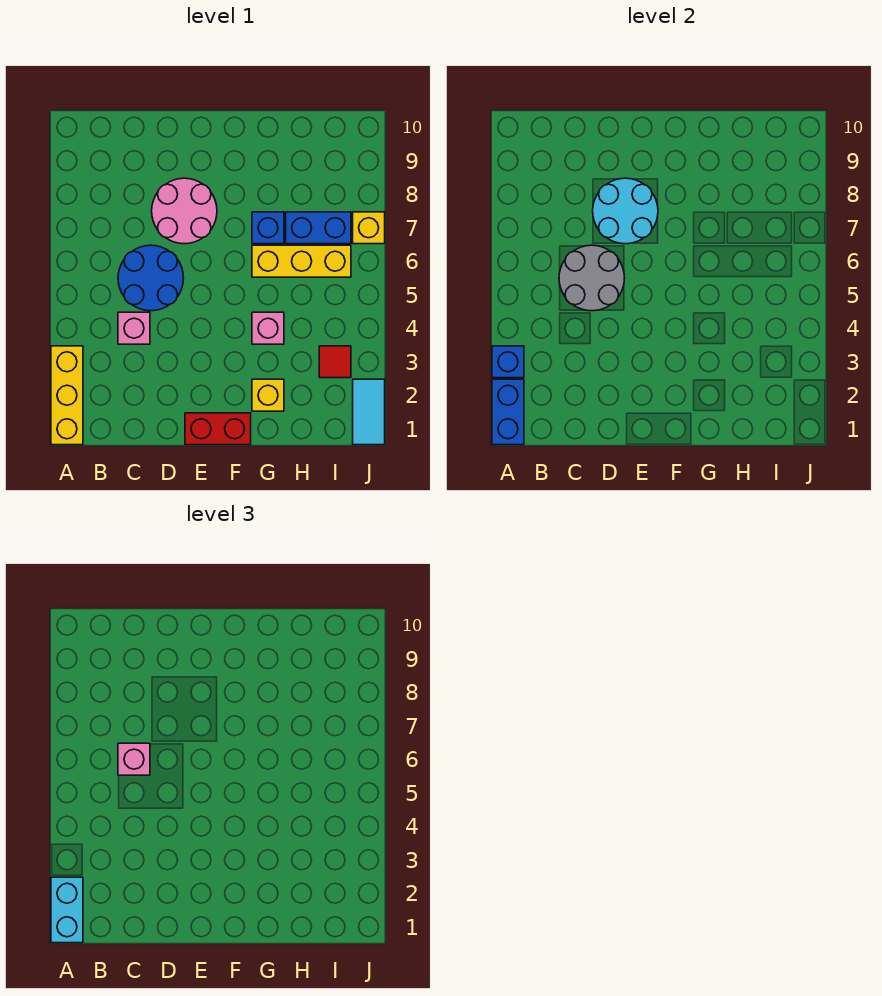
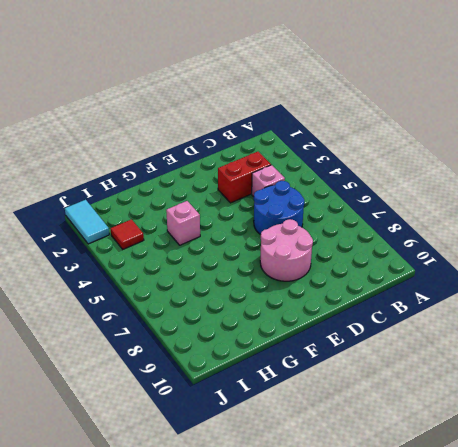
red 1x2 brick [218,152,271,203] -> red 1x2 brick moved to [185,413,251,445]
none -> yellow 1x3 brick [51,346,83,445]
none -> yellow 1x1 brick [252,379,284,411]
none -> yellow 1x3 brick [252,245,351,277]

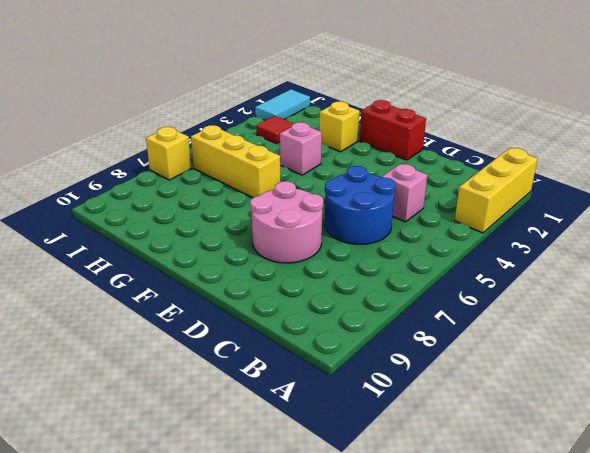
none -> blue 1x1 brick [252,212,284,244]
none -> blue 1x2 brick [286,212,351,244]
none -> blue 1x2 brick [492,379,524,445]

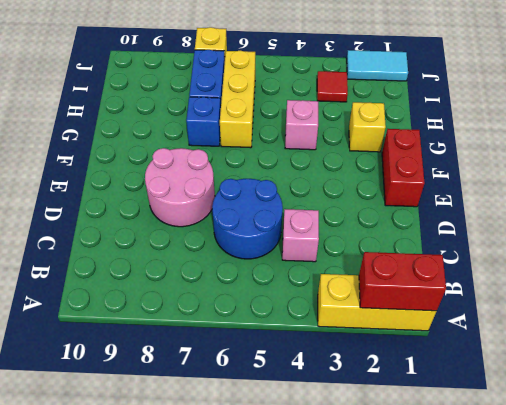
red 1x2 brick [359,252,446,311] -> blue 1x2 brick [492,379,524,445]
none -> blue 1x1 brick [492,346,524,378]
none -> grey 2x2 round brick [559,245,624,311]
none -> cyan 2x2 round brick [593,178,658,244]

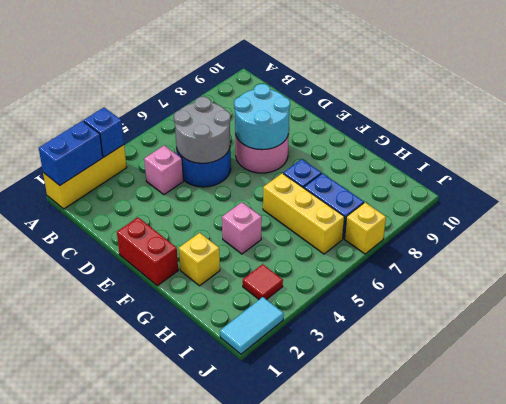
none -> cyan 1x2 brick [51,877,83,943]
none -> pink 1x1 brick [118,743,150,775]

